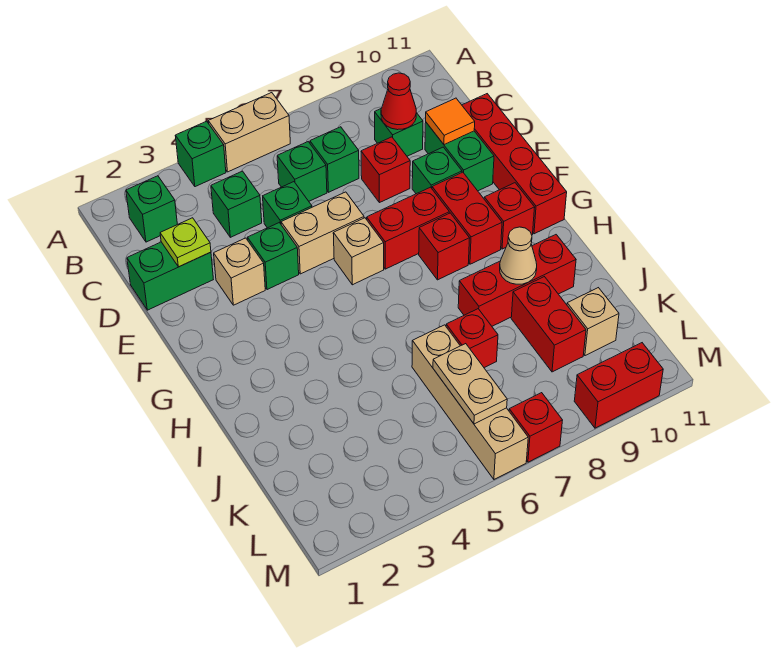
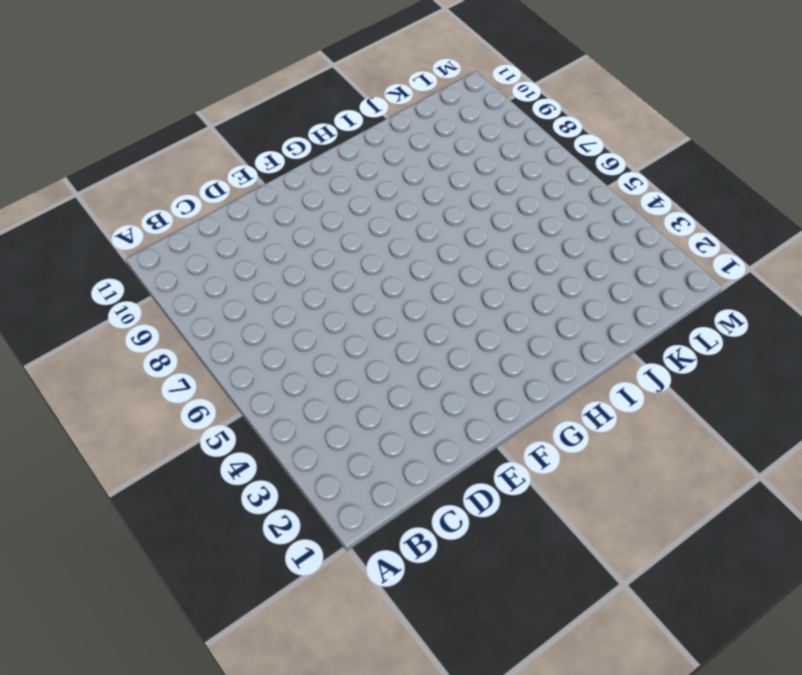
none -> green 1x1 brick [175,121,226,187]
none -> tan 1x2 brick [208,93,290,172]
none -> green 1x1 brick [126,176,177,242]
none -> green 1x1 brick [211,171,262,237]

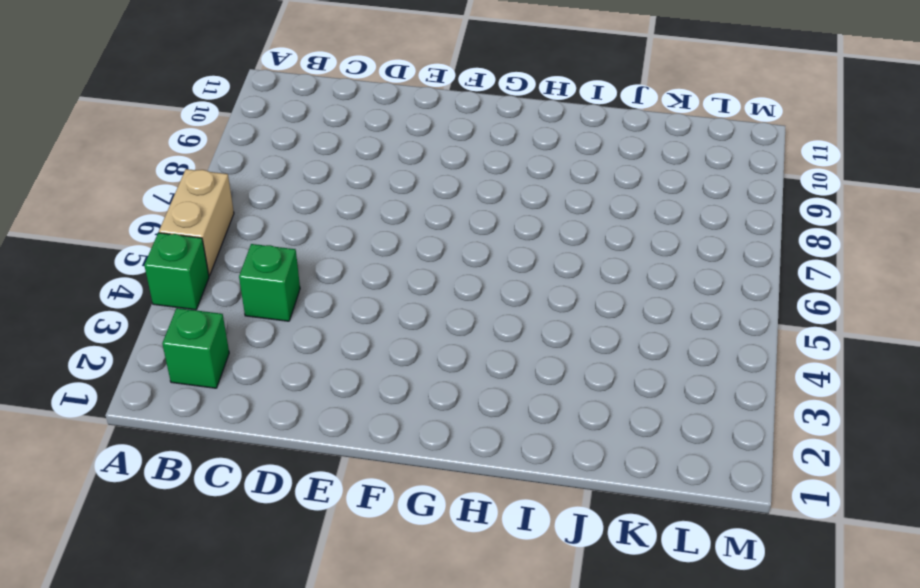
none -> green 1x1 brick [277,142,327,201]
none -> green 1x1 brick [310,127,359,192]
none -> green 1x1 brick [375,109,423,156]
none -> green 1x2 brick [127,242,213,310]

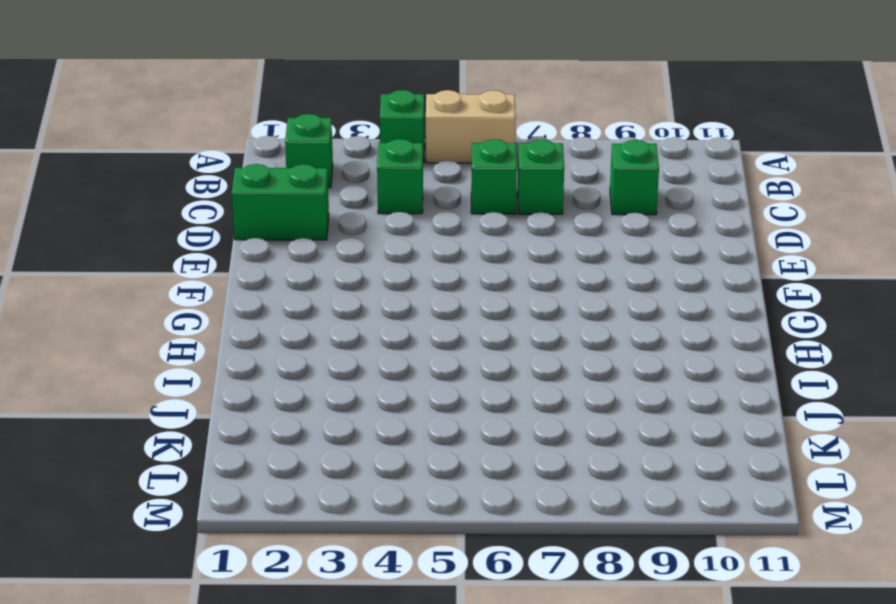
none -> green 1x1 brick [263,182,312,228]
none -> red 1x1 brick [361,137,410,203]
none -> green 1x2 brick [425,123,494,191]
none -> red 1x4 brick [462,94,567,234]

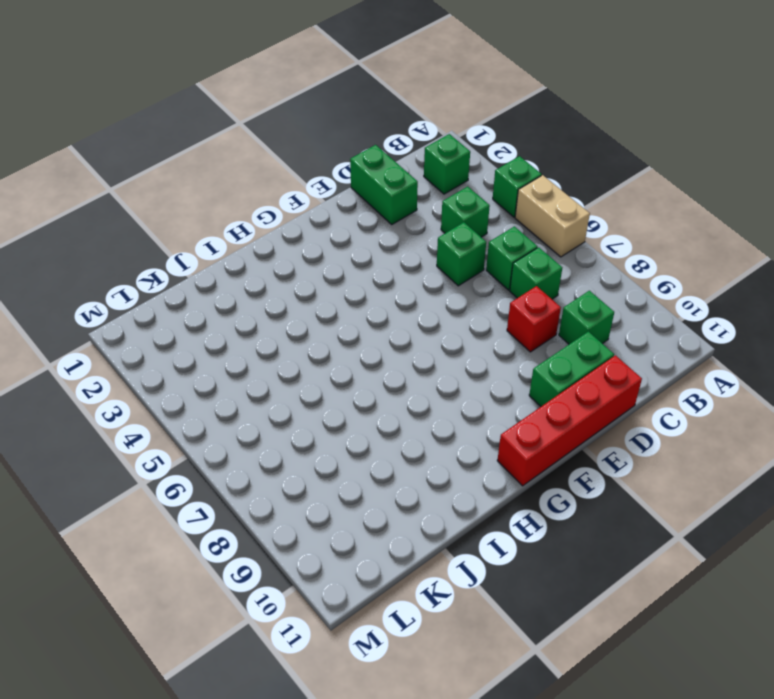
none -> tan 1x1 brick [214,238,265,305]
none -> green 1x1 brick [248,223,299,290]
none -> tan 1x2 brick [281,192,364,274]
none -> green 1x1 brick [412,147,462,194]

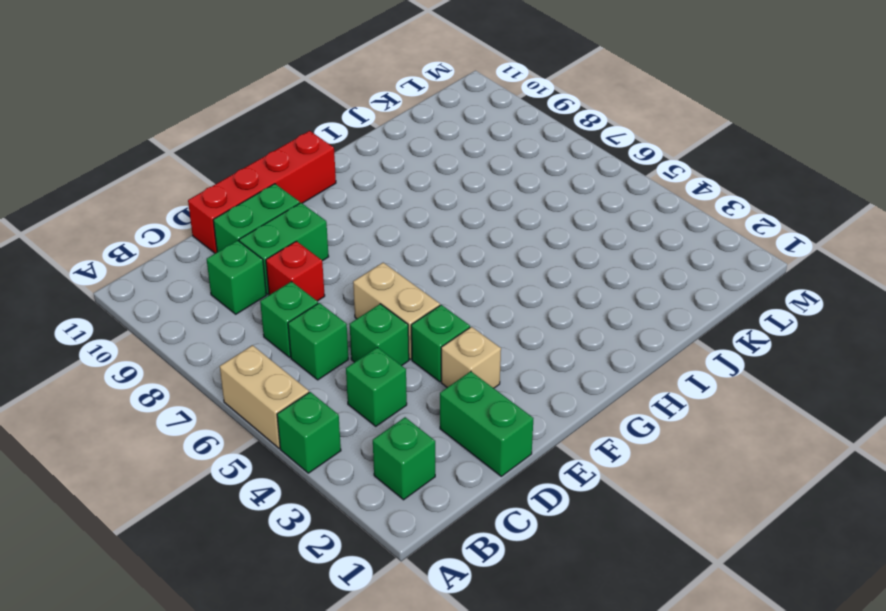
green 1x2 brick [239,203,329,294] -> green 1x1 brick [412,147,462,194]
none -> tan 1x1 brick [333,218,384,285]
none -> red 1x2 brick [367,187,449,269]
none -> red 1x2 brick [432,172,502,264]
none -> red 1x1 brick [419,213,470,280]

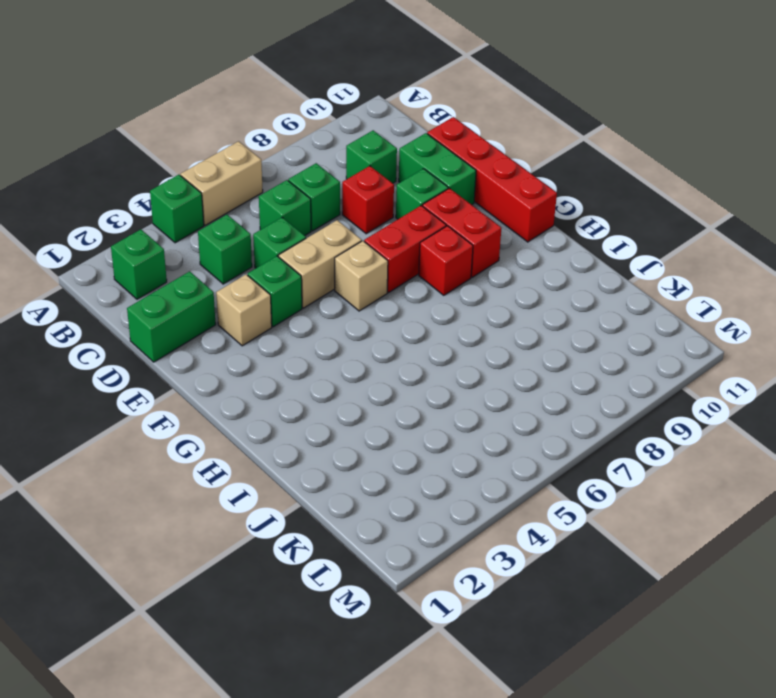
none -> red 1x1 brick [484,183,535,249]
none -> red 1x3 brick [458,235,576,326]
none -> tan 1x4 brick [412,325,528,479]
none -> red 1x1 brick [446,309,498,368]

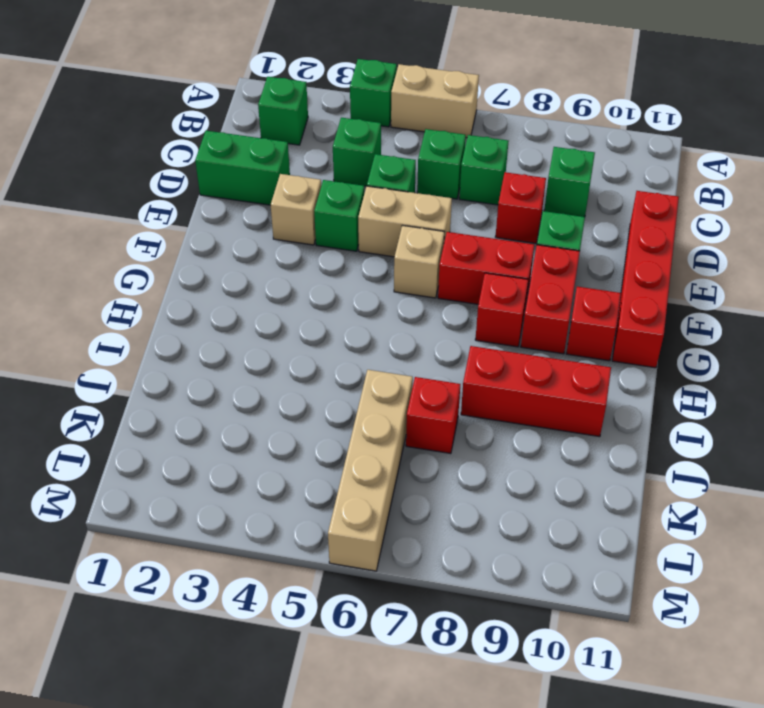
none -> green 1x2 brick [425,123,494,191]
none -> red 1x2 brick [511,277,586,372]
none -> tan 1x1 brick [567,288,619,356]
none -> red 1x1 brick [509,393,563,462]

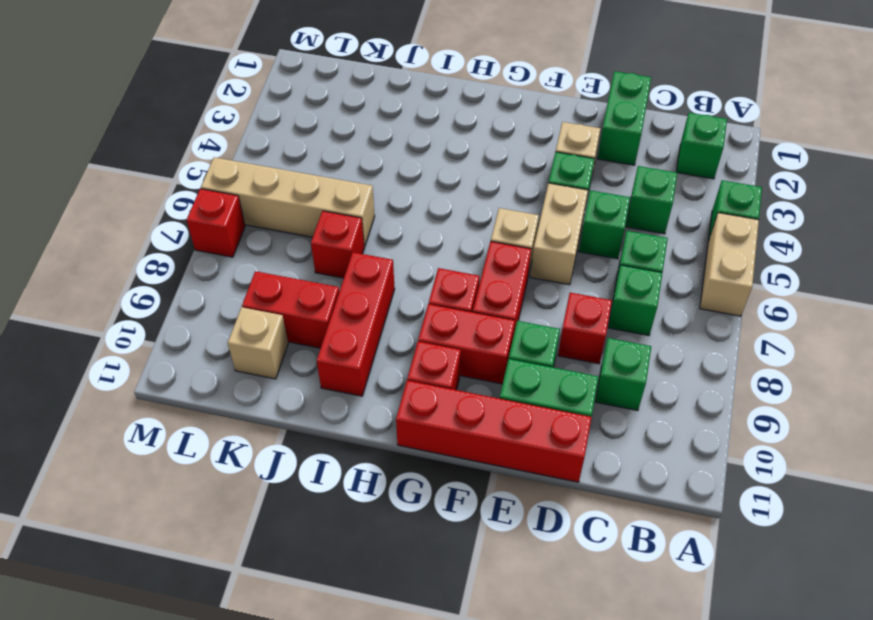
none -> red 1x2 brick [574,343,663,428]
none -> red 1x1 cone [381,73,416,130]
none -> lime 1x1 plate [160,218,211,267]
none -> orange 1x1 tile [426,98,475,145]

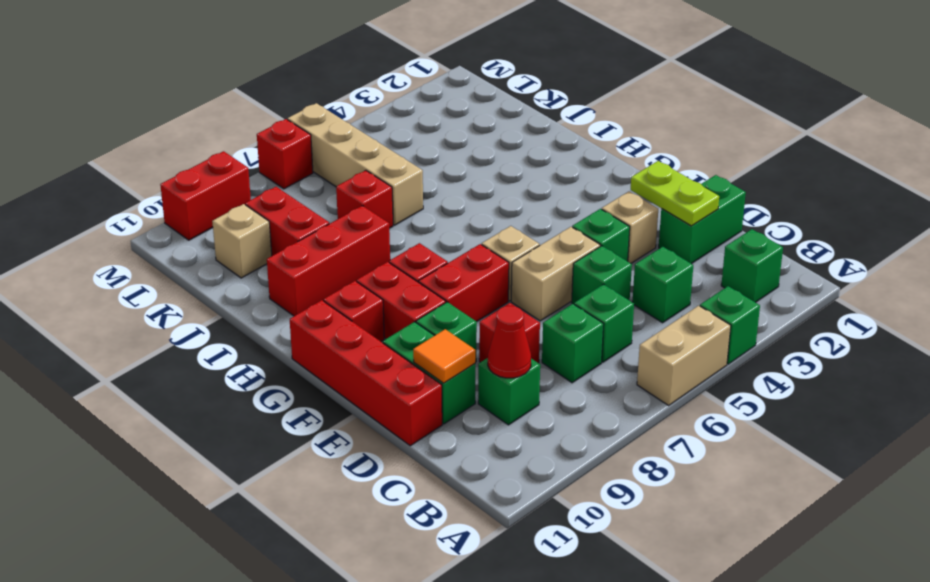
lime 1x2 plate [631,161,719,226] -> lime 1x1 plate [160,218,211,267]
none -> tan 1x1 cone [500,227,537,284]
none -> tan 1x2 plate [433,344,507,424]

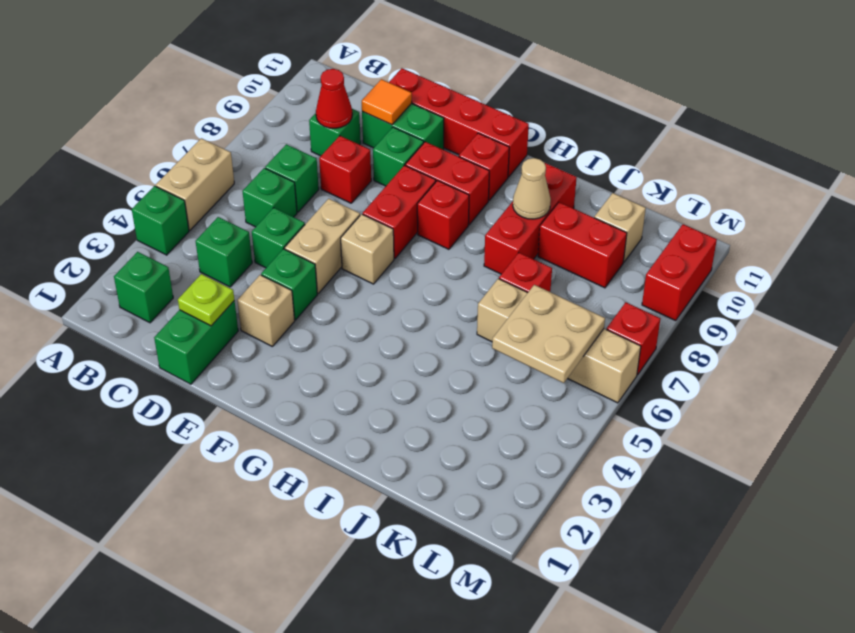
tan 2x2 plate [492,285,605,383] -> tan 1x2 plate [433,344,507,424]

